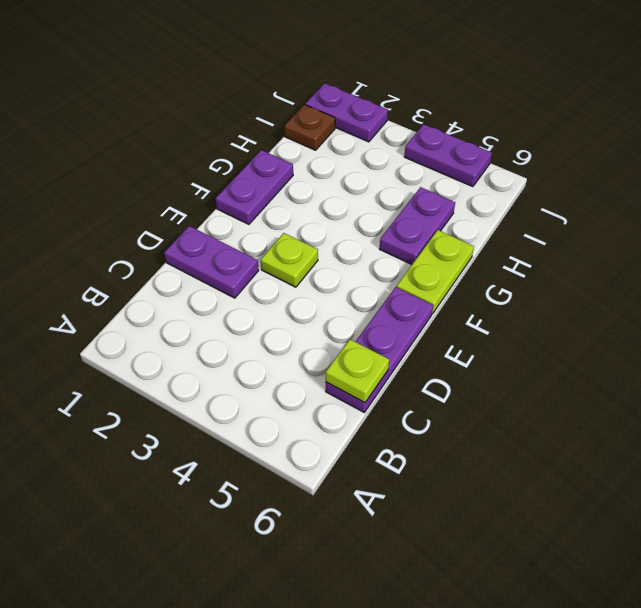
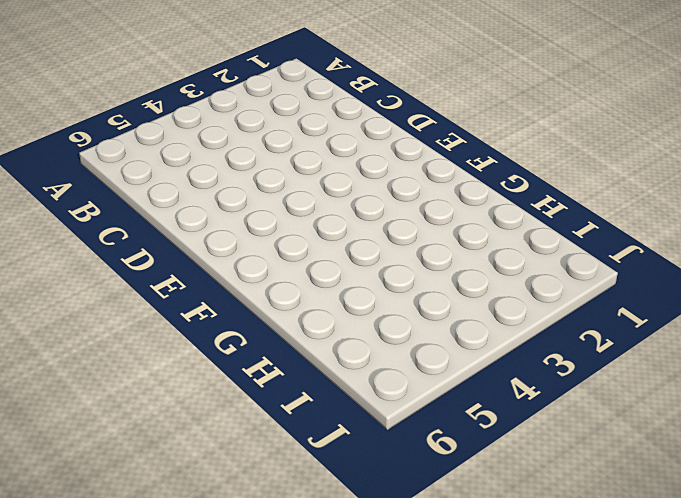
none -> purple 1x3 plate [326,287,433,412]
none -> purple 1x2 plate [164,226,259,298]

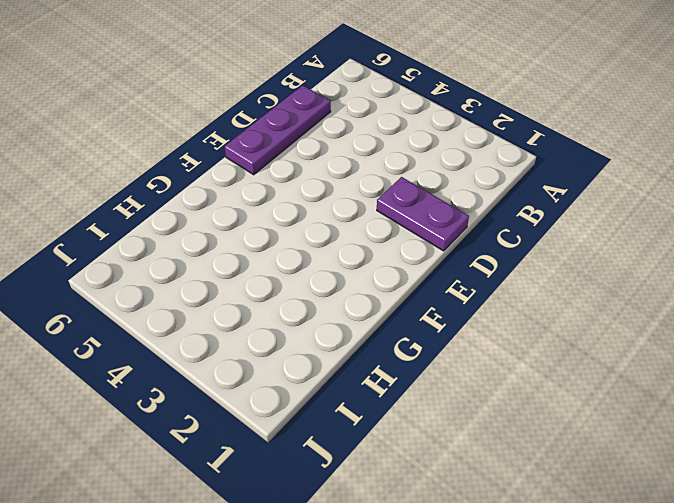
none -> lime 1x1 plate [261,233,318,287]
none -> purple 1x2 plate [216,150,293,224]

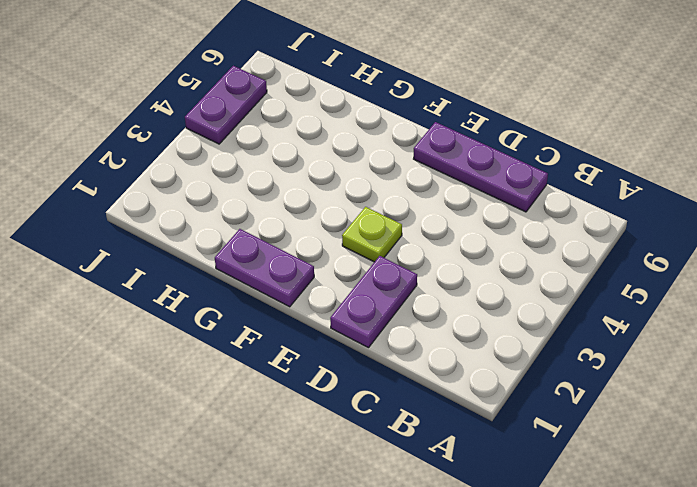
none -> lime 1x2 plate [397,230,474,314]
none -> purple 1x2 plate [380,187,455,264]

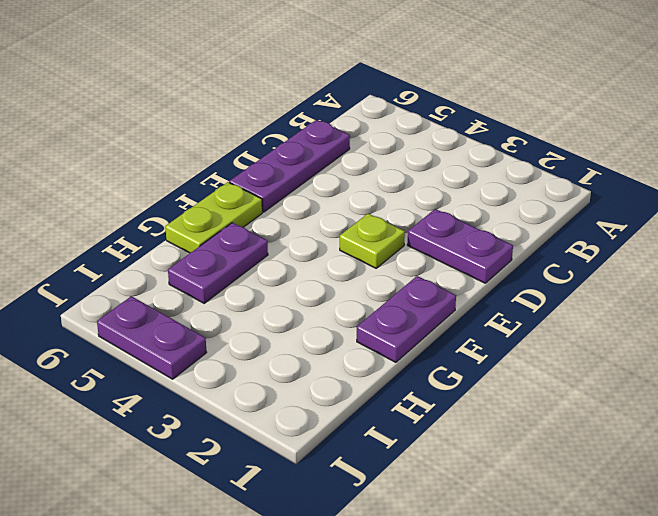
none -> brown 1x1 plate [284,105,335,150]
none -> purple 1x2 plate [305,83,388,142]

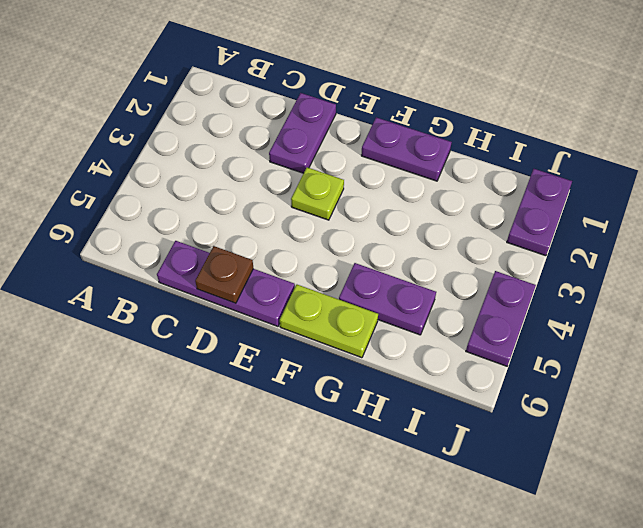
brown 1x1 plate [195,246,253,303] -> brown 1x1 plate moved to [284,105,335,150]
none -> lime 1x1 plate [326,339,389,403]

